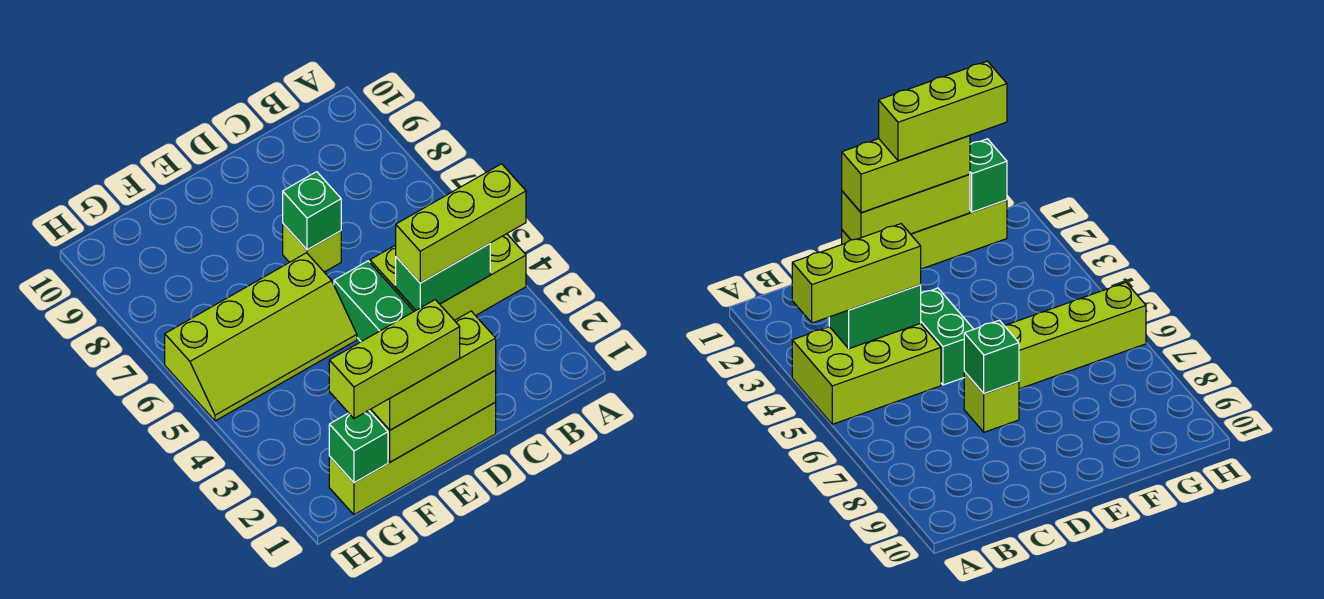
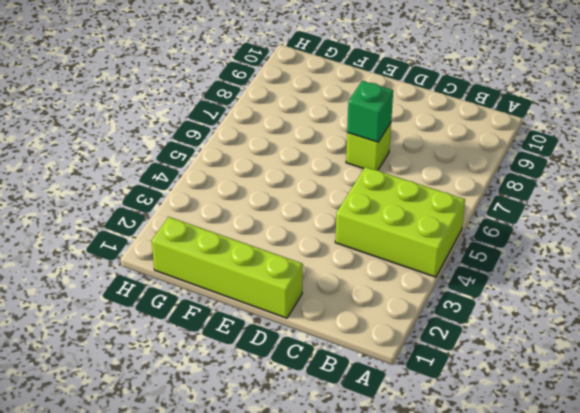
none -> green 1x2 brick [334,261,414,342]
none -> lime 2x4 slope [165,253,357,421]
none -> green 1x2 brick [396,244,490,310]

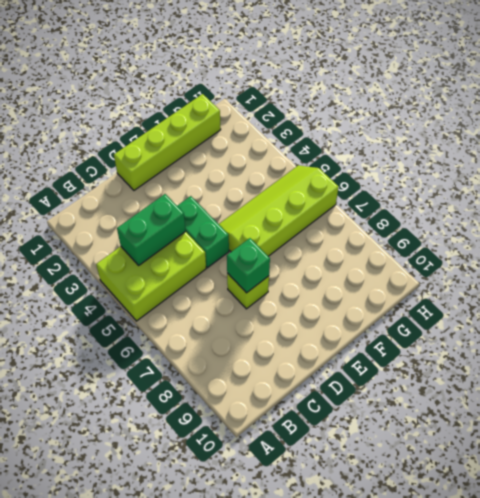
none -> lime 1x3 brick [369,370,496,462]
none -> green 1x1 brick [329,410,388,483]
none -> lime 1x3 brick [396,164,526,283]

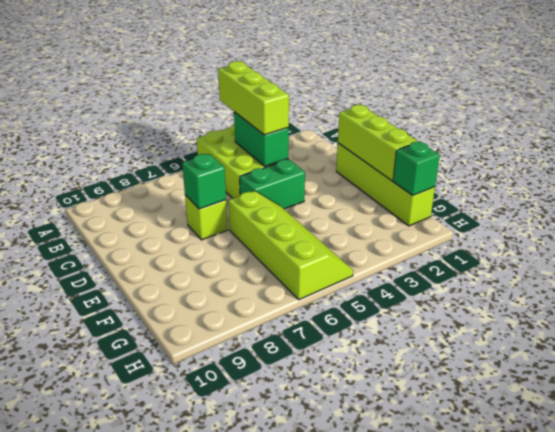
none -> lime 1x3 brick [371,311,496,430]
none -> lime 1x3 brick [329,300,460,418]

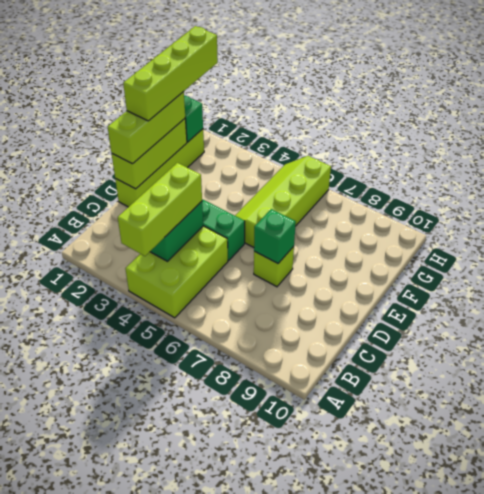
lime 1x4 brick [123,26,218,121] -> lime 1x3 brick [329,300,460,418]

